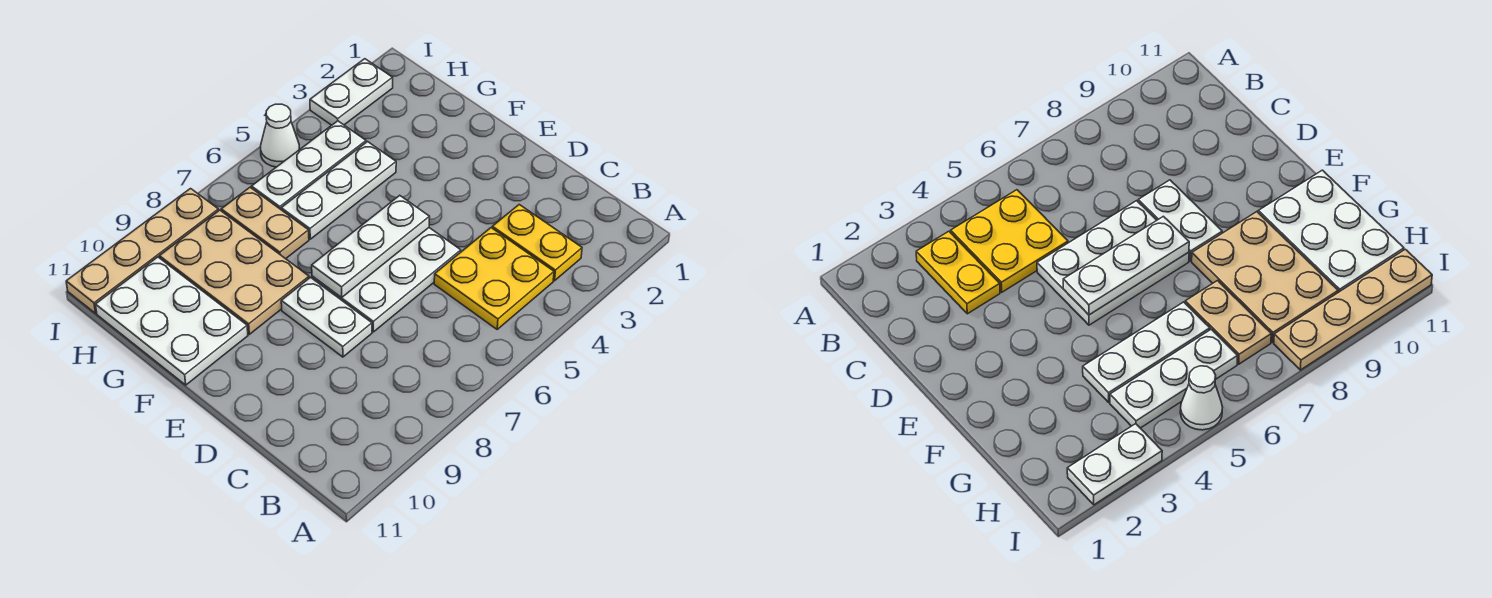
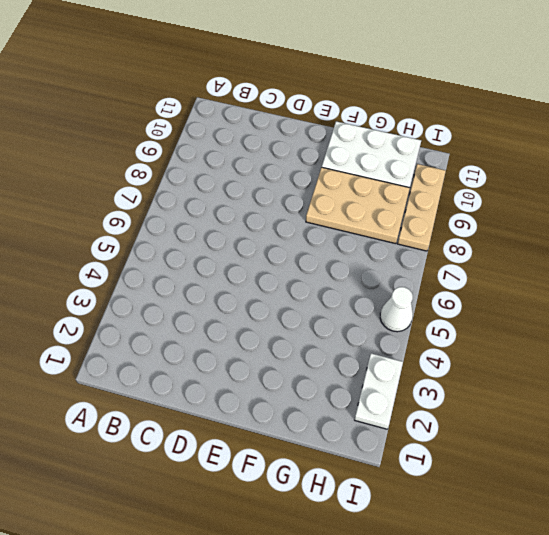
tan 1x3 plate [398,164,446,251] -> tan 1x4 plate [66,189,219,313]
none -> yellow 1x2 plate [492,205,582,281]
none -> yellow 2x2 plate [434,228,554,329]
none -> white 2x3 plate [312,228,461,332]

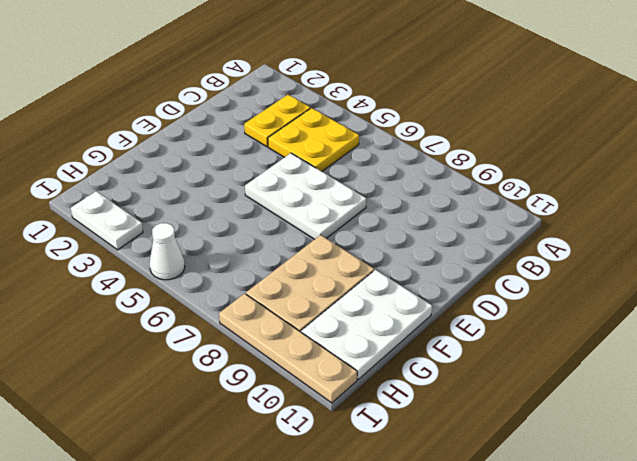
none -> white 1x2 plate [281,277,372,357]
none -> white 1x3 plate [281,142,396,239]
none -> tan 1x2 plate [221,187,309,259]

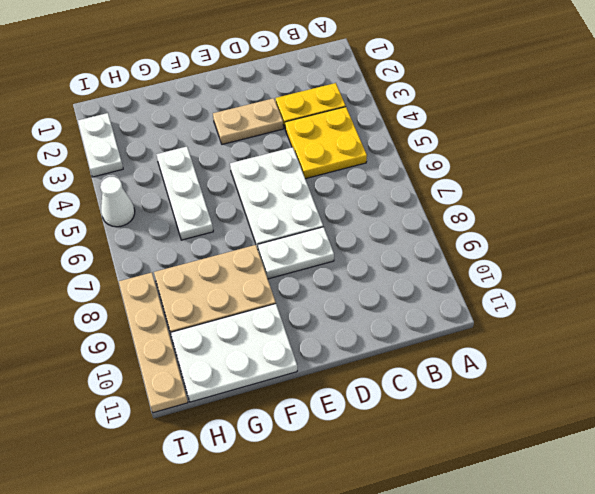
tan 1x2 plate [213,98,283,144] -> tan 1x2 plate moved to [221,187,309,259]
none -> white 1x3 plate [252,121,366,209]
none -> white 1x3 plate [312,195,430,298]

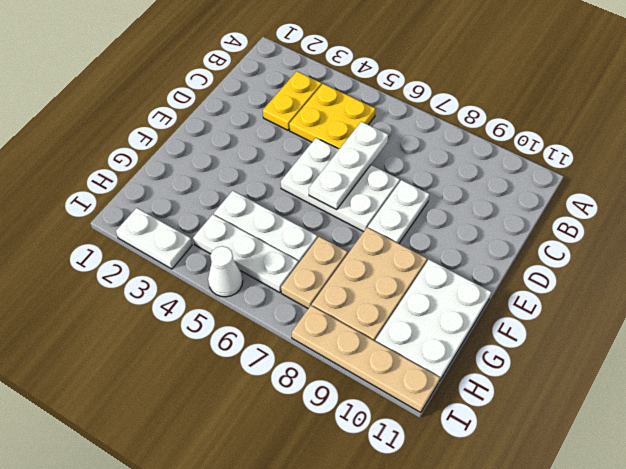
white 1x3 plate [309,122,388,210] -> white 1x3 plate turned to [312,195,430,298]

